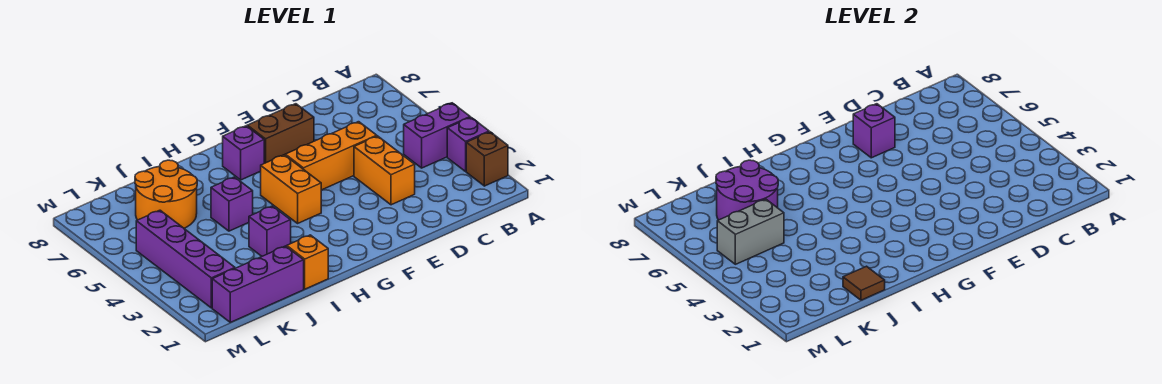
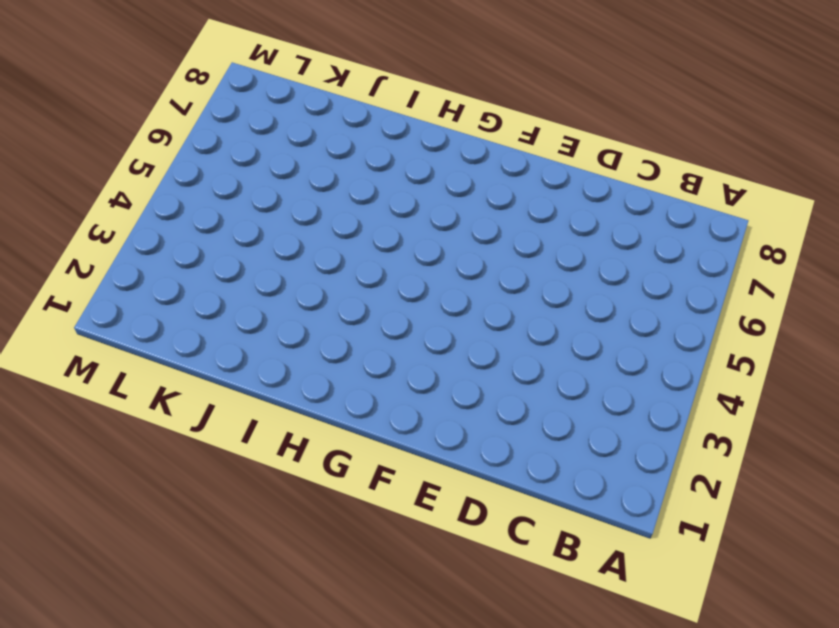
none -> brown 1x1 brick [466,132,508,186]
none -> purple 1x1 brick [447,117,489,171]
none -> purple 1x2 brick [404,103,470,168]

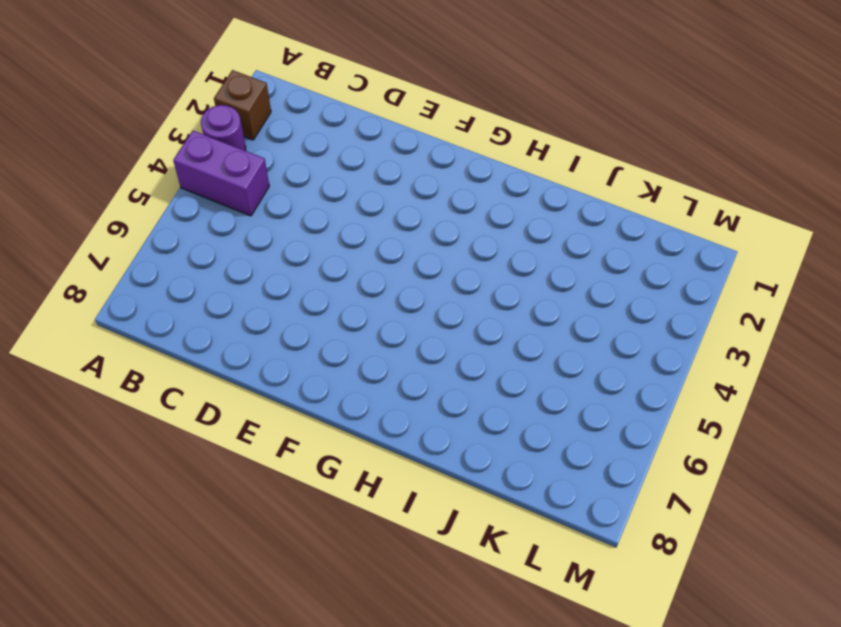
purple 1x1 round brick [201,105,246,151] -> purple 1x1 brick [447,117,489,171]
none -> orange 1x2 brick [354,136,415,205]
none -> orange 1x3 brick [285,122,377,190]
none -> brown 1x2 brick [247,104,314,163]

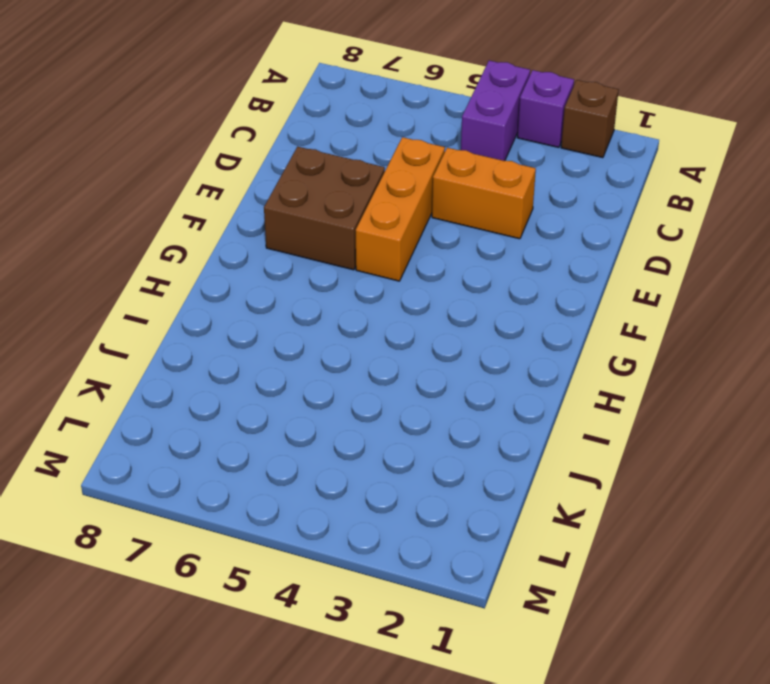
brown 2x2 brick [264,147,385,270] -> brown 1x2 brick [247,104,314,163]
none -> orange 1x2 brick [261,155,321,223]
none -> purple 1x1 brick [223,126,264,180]
none -> orange 1x1 brick [287,235,328,289]

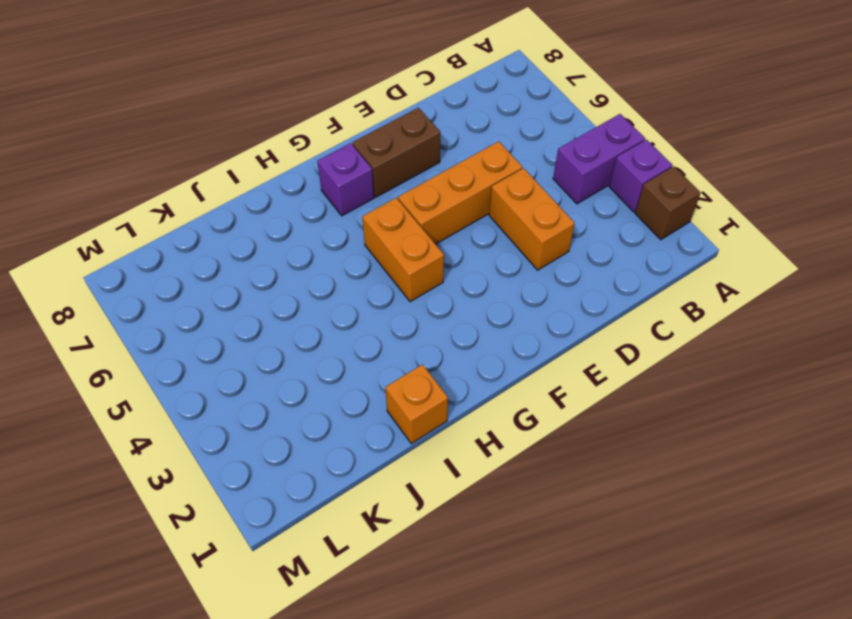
none -> purple 1x1 brick [249,206,291,256]
none -> purple 1x1 brick [211,177,253,231]
none -> purple 1x3 brick [212,246,304,322]

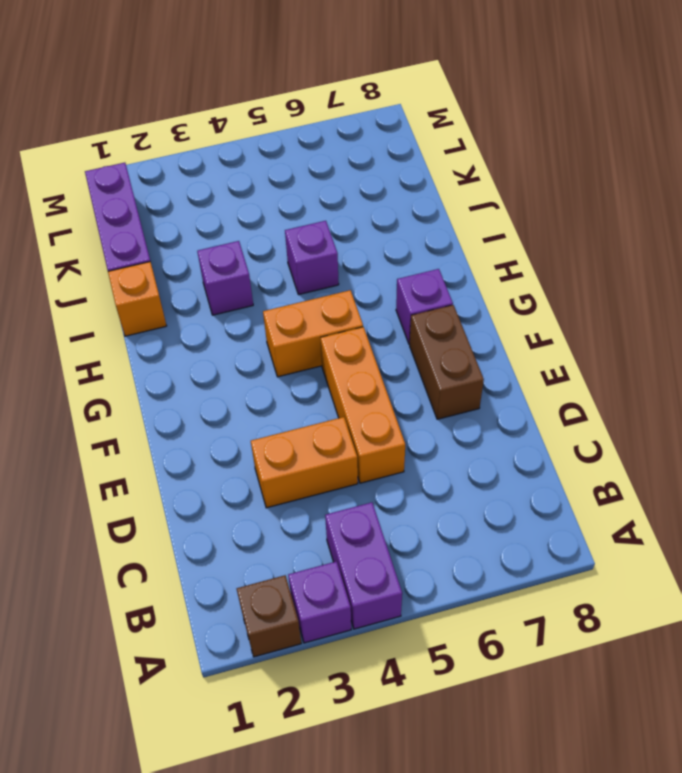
none -> orange 2x2 round brick [135,160,197,228]
none -> purple 1x4 brick [136,210,235,308]
none -> purple 1x1 brick [853,104,895,158]

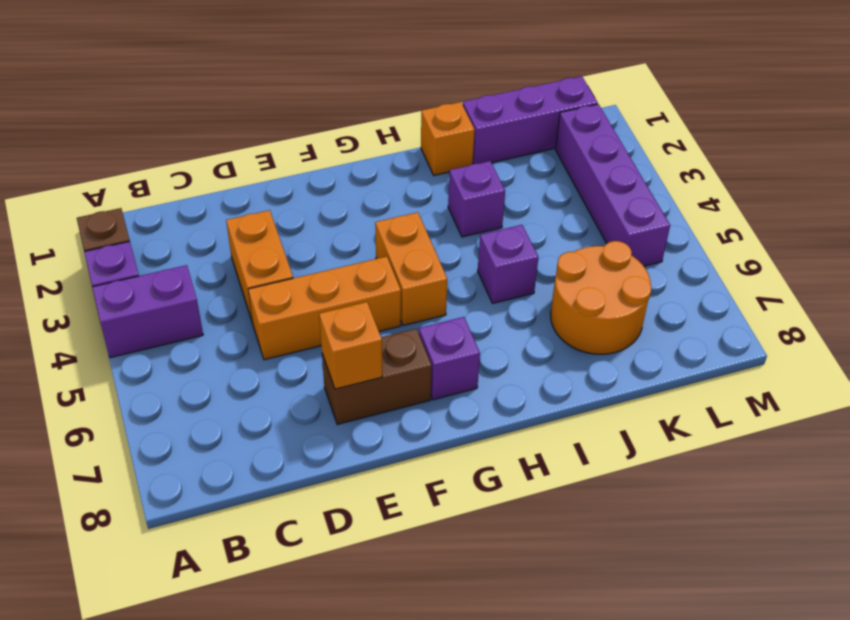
orange 1x1 brick [319,302,382,389] -> purple 1x1 brick [853,104,895,158]
none -> brown 1x1 tile [843,266,885,300]
none -> purple 2x2 round brick [716,160,778,220]
none -> grey 1x2 brick [717,199,784,264]

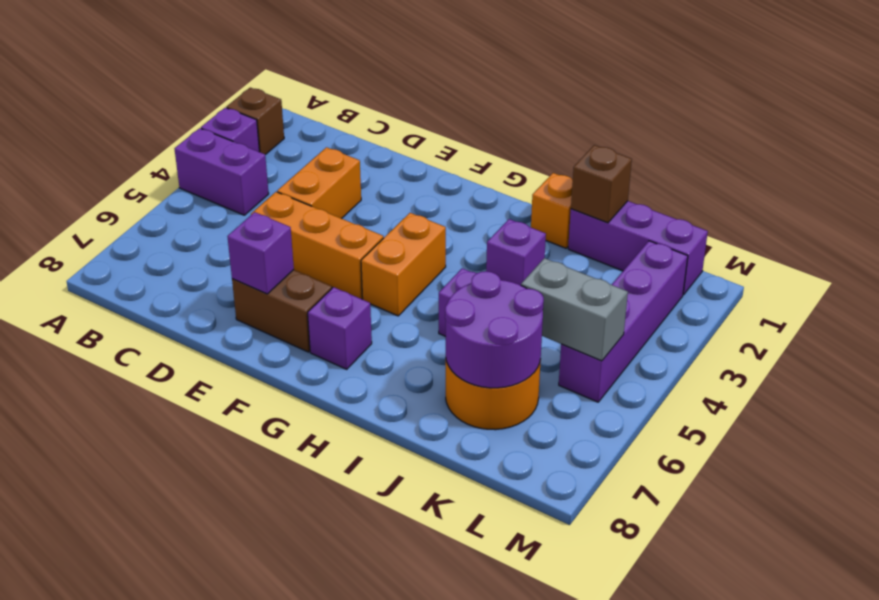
brown 1x1 brick [571,145,632,223] -> brown 1x1 tile [843,266,885,300]

